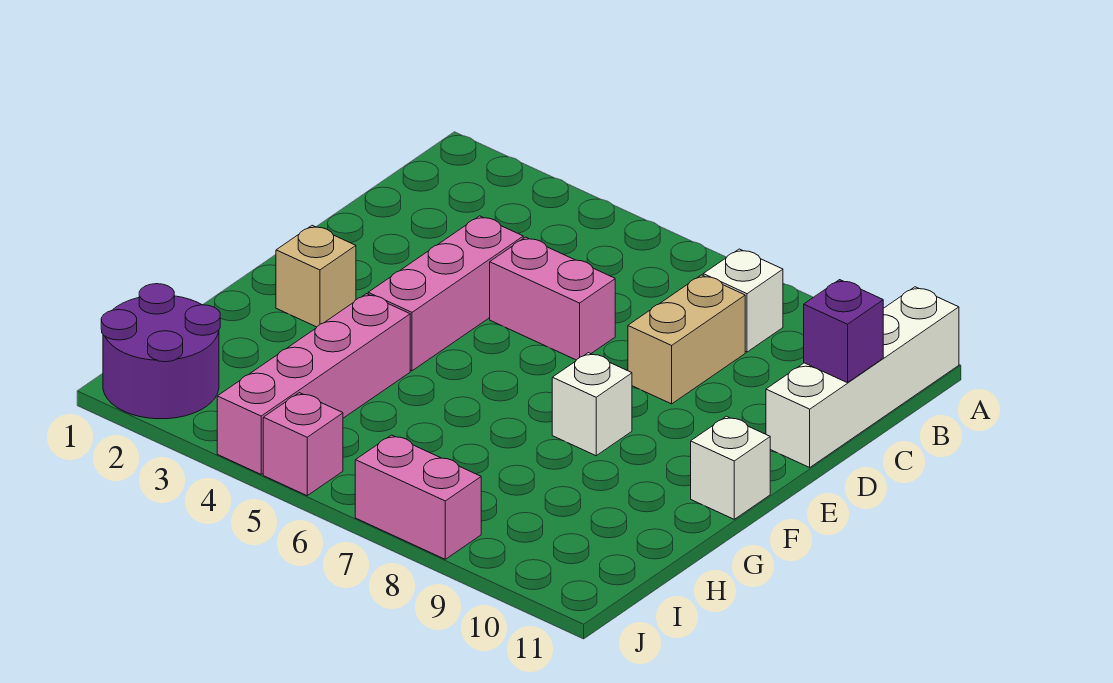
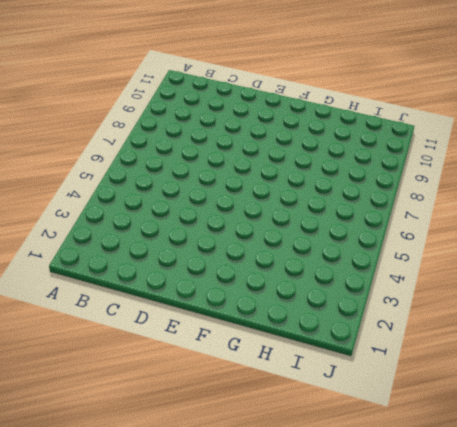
none -> white 1x4 brick [766,287,959,467]
none -> white 1x1 brick [703,249,783,352]
none -> tan 1x2 brick [628,275,745,404]

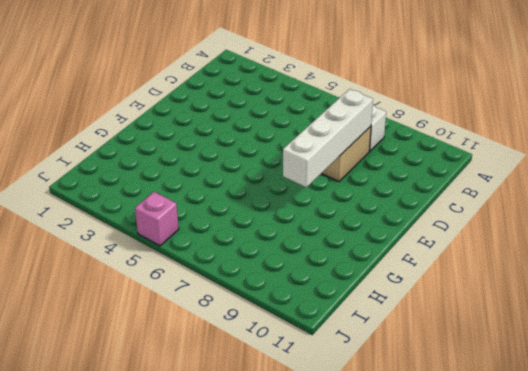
white 1x4 brick [283,89,373,187] -> white 1x4 brick moved to [766,287,959,467]
none -> pink 1x3 brick [368,216,523,371]
none -> pink 1x2 brick [490,237,615,360]
none -> tan 1x1 brick [276,225,356,327]

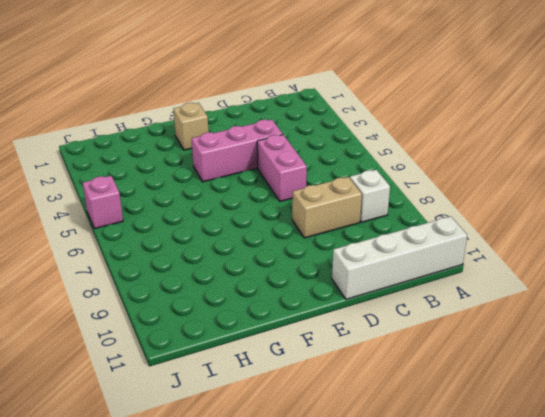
none -> white 1x1 brick [552,353,632,456]
none -> white 1x1 brick [691,416,770,519]
none -> pink 1x4 brick [217,294,410,474]

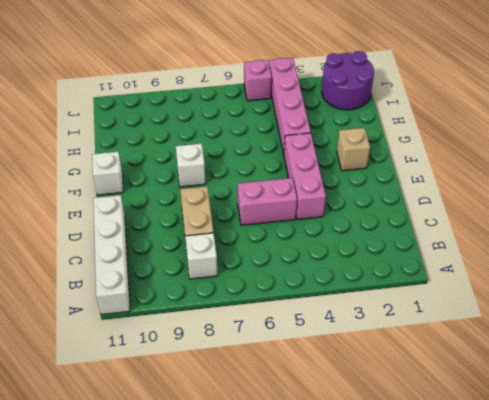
none -> pink 1x2 brick [355,435,481,559]
none -> purple 1x1 brick [804,280,883,383]

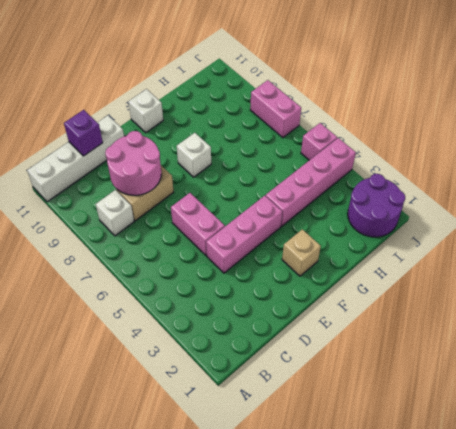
pink 2x2 round brick [105,131,161,195] -> none

